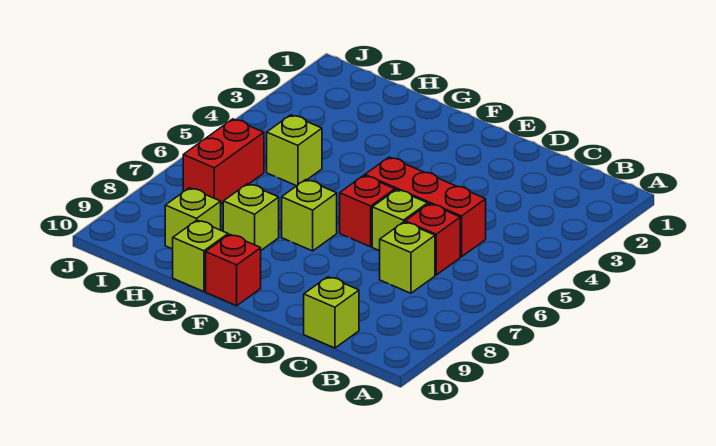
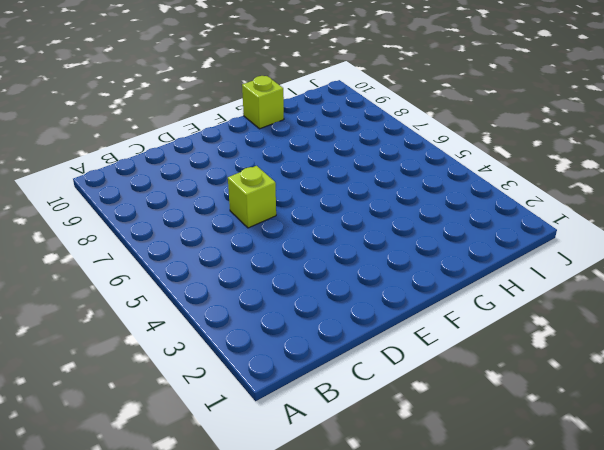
none -> red 1x3 brick [365,157,486,257]
none -> red 1x1 brick [405,204,460,275]
none -> lime 1x1 brick [380,222,435,293]

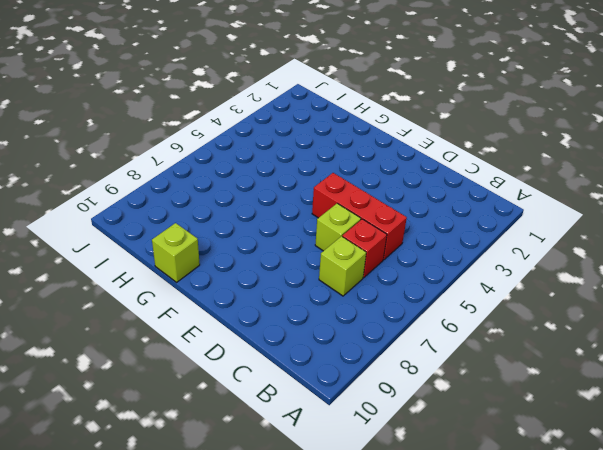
none -> lime 1x1 brick [304,277,359,348]
none -> red 1x1 brick [340,175,395,247]
none -> lime 1x1 brick [282,180,337,251]

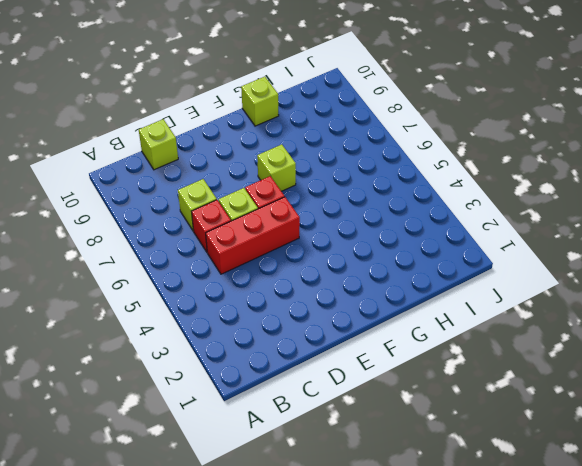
none -> red 1x1 brick [206,234,261,306]
none -> lime 1x1 brick [223,184,279,250]
none -> lime 1x1 brick [267,115,322,186]

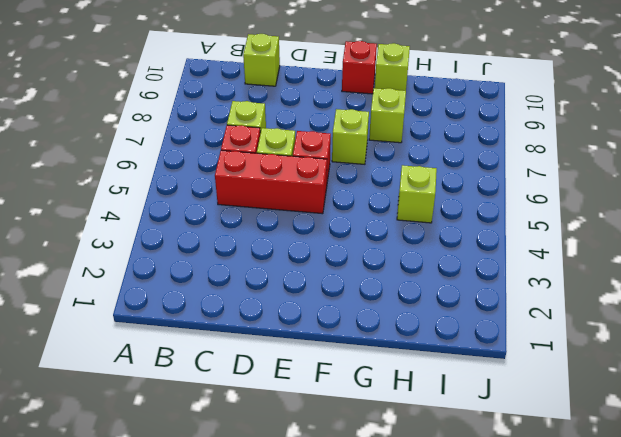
none -> lime 1x1 brick [165,188,221,249]
none -> red 1x2 brick [183,119,264,204]

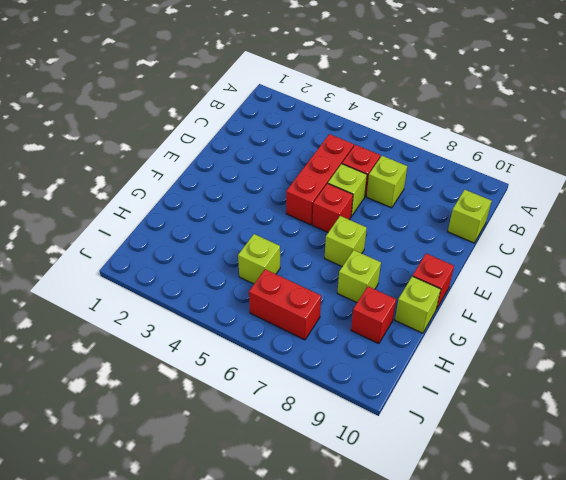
red 1x1 brick [351,286,396,344] -> lime 1x1 brick [165,188,221,249]

